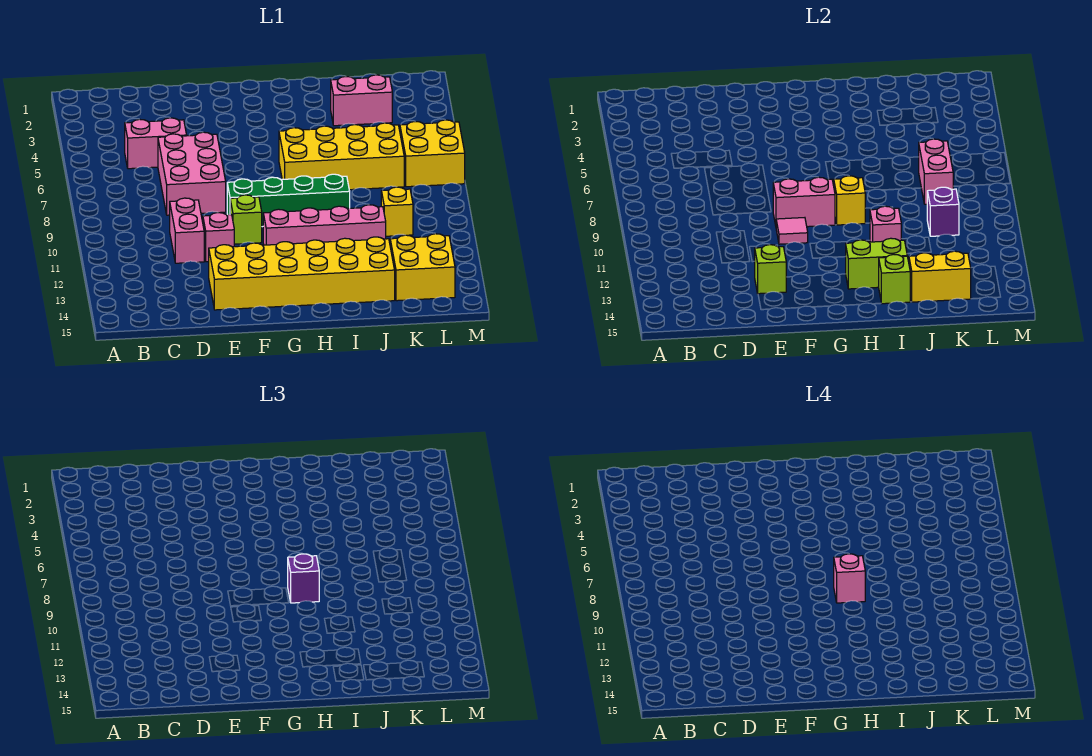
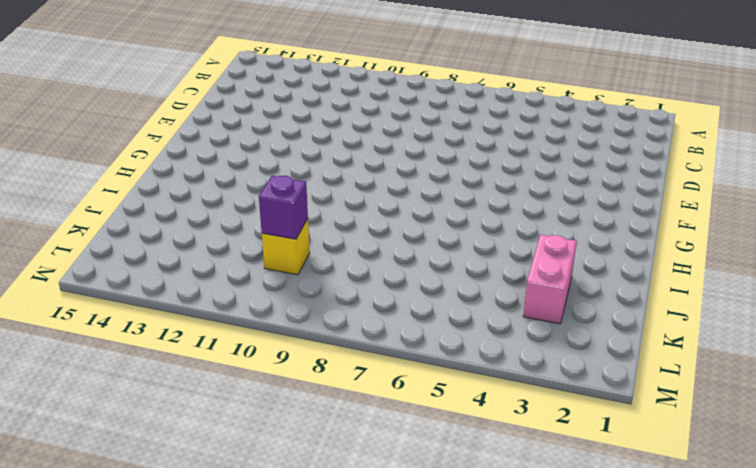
none -> pink 1x2 brick [125,118,187,169]
none -> pink 2x3 brick [158,132,226,215]
none -> pink 1x2 brick [170,198,204,263]

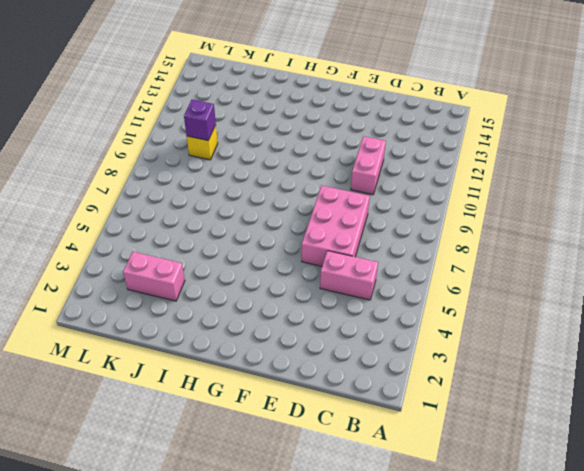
none -> pink 1x1 brick [203,213,234,262]
none -> yellow 2x6 brick [209,237,395,310]
none -> green 1x4 brick [227,174,350,227]

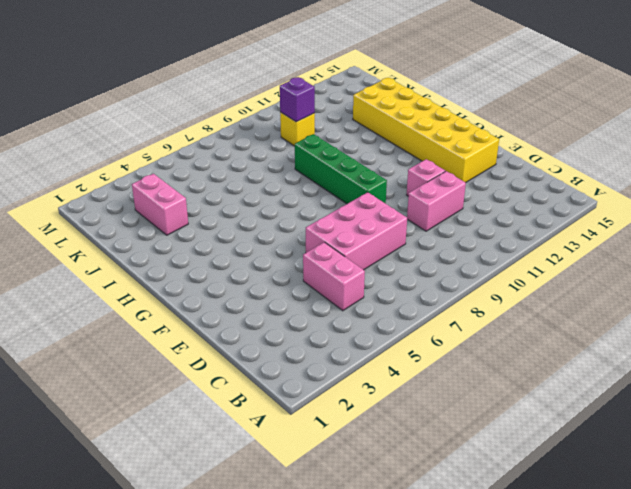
none -> lime 1x1 brick [230,195,262,244]
none -> pink 1x4 brick [263,205,386,245]
none -> yellow 2x4 brick [279,123,404,190]

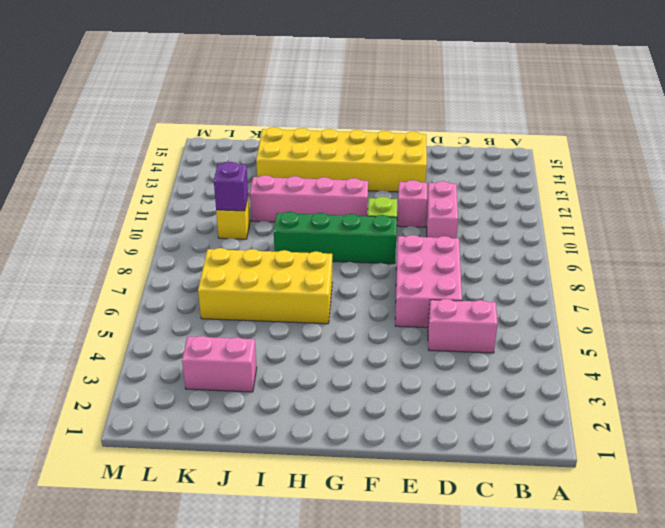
none -> yellow 2x2 brick [390,234,455,301]
none -> yellow 2x2 brick [400,120,465,187]
none -> lime 1x1 brick [755,245,786,294]

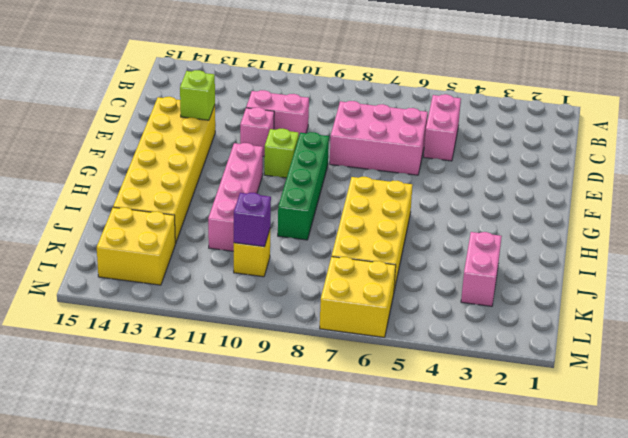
none -> pink 1x2 brick [773,177,835,227]
none -> pink 1x1 tile [776,218,808,244]
none -> yellow 1x1 brick [834,176,865,225]

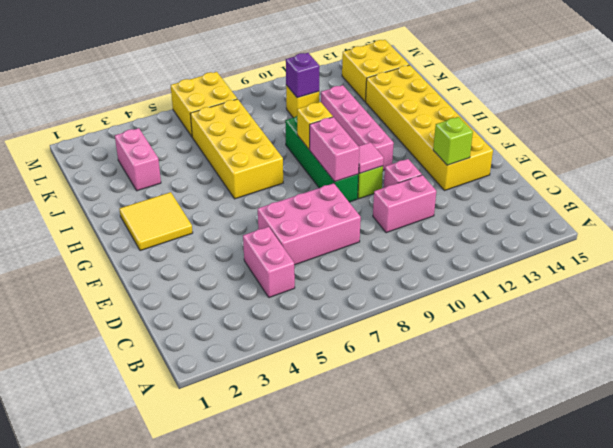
yellow 2x2 tile [119,192,193,251] -> none
none -> lime 1x2 brick [845,238,907,289]
none -> pink 1x1 brick [870,206,901,242]
none -> lime 1x1 brick [879,254,910,304]

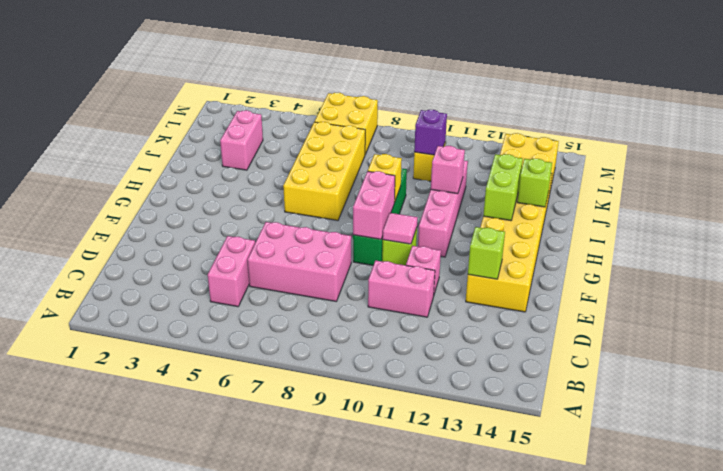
none -> yellow 1x2 brick [909,251,971,302]
none -> pink 1x2 brick [919,139,953,204]
none -> purple 1x1 brick [288,554,319,603]

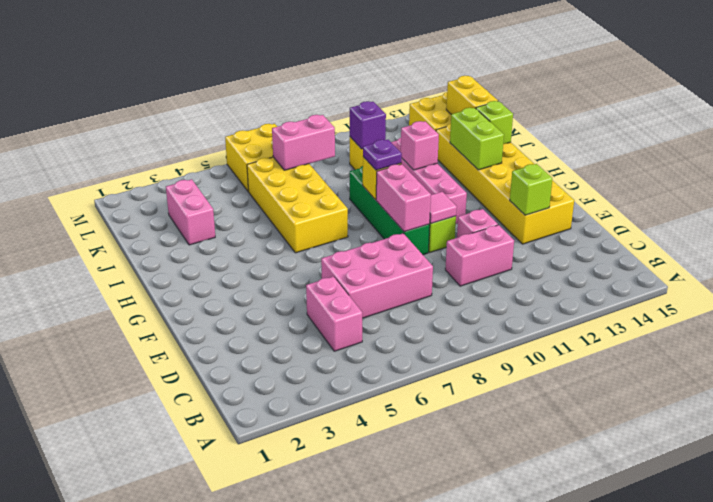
purple 1x1 plate [363,140,402,170] -> purple 1x1 brick [288,554,319,603]
none -> pink 1x1 brick [834,554,865,603]

